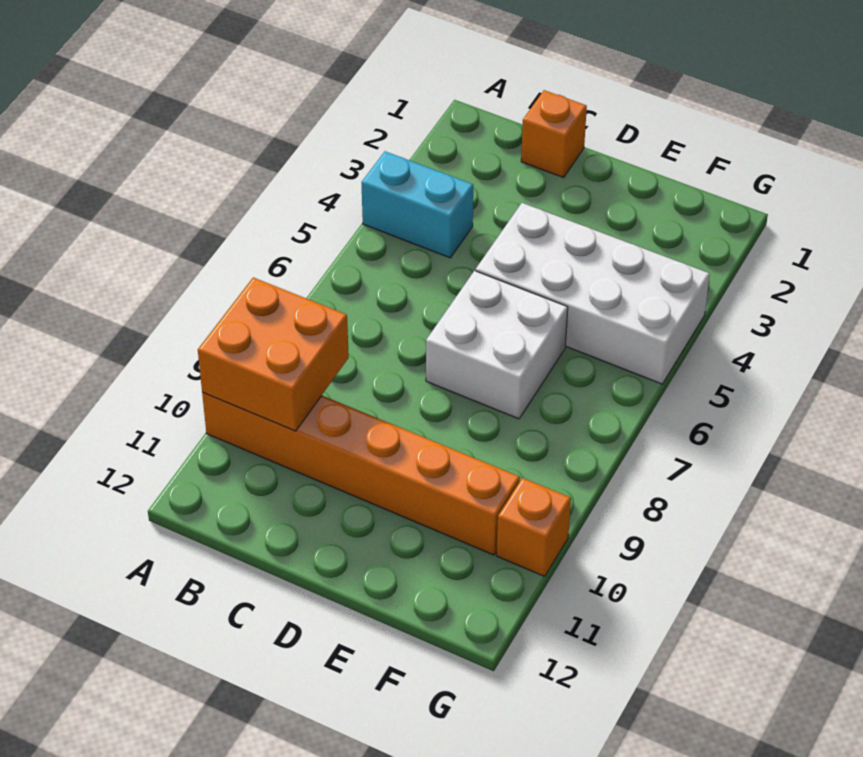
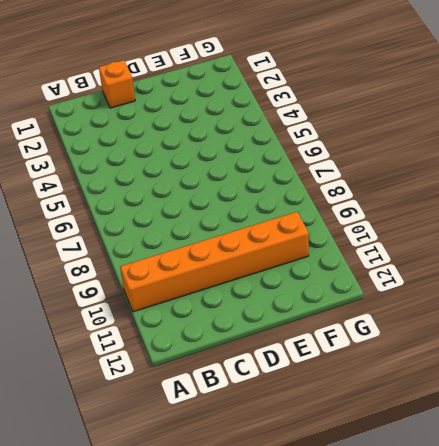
none -> cyan 1x2 brick [361,151,473,258]
none -> white 2x4 brick [476,203,710,384]

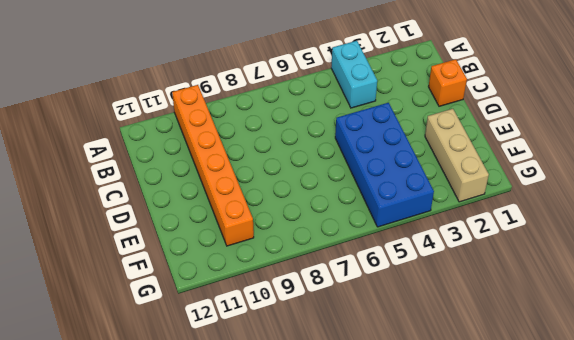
blue 2x4 brick [335,103,434,227] -> white 2x4 brick [476,203,710,384]
tan 1x3 brick [425,109,489,202] -> none
none -> white 2x2 brick [426,271,568,419]
none -> orange 1x1 brick [497,478,571,576]

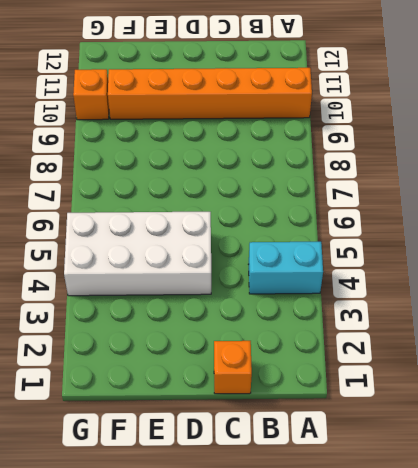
none -> white 2x2 brick [426,271,568,419]
none -> orange 2x2 brick [198,277,349,431]

